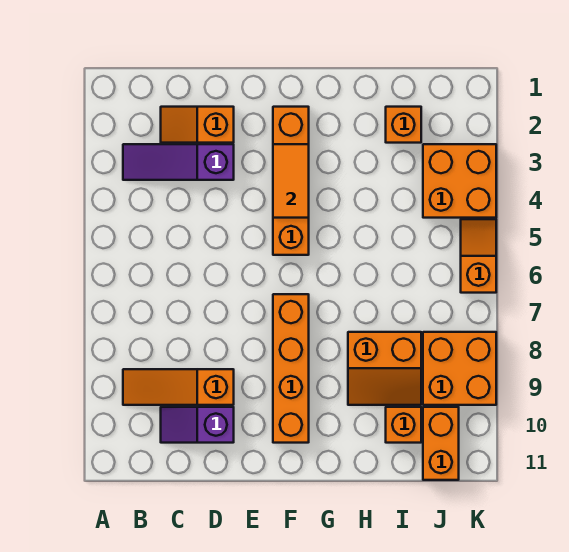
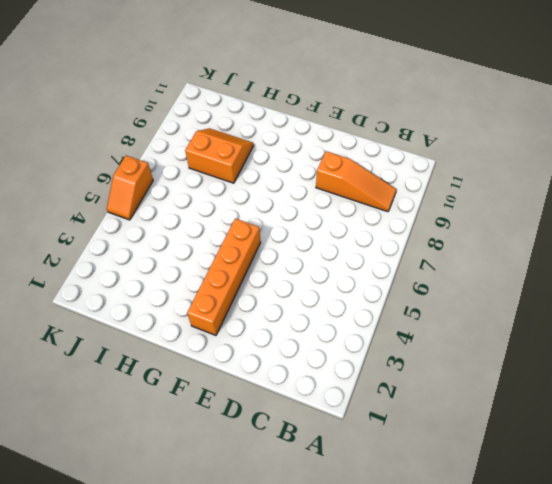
none -> purple 1x3 slope [123,144,234,180]
none -> orange 1x2 slope [161,107,234,143]
none -> purple 1x2 slope [161,407,234,443]

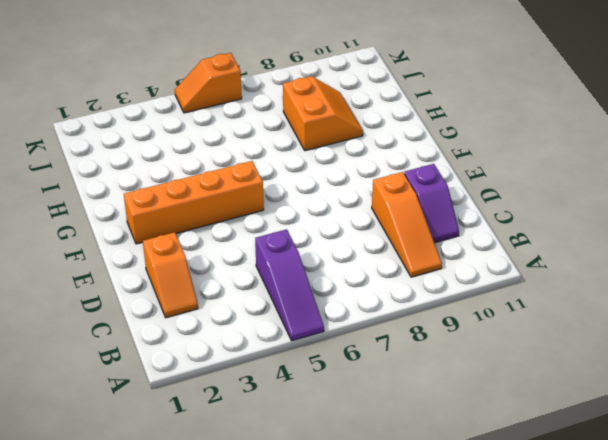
purple 1x3 slope [255,229,324,341] -> purple 1x3 slope moved to [123,144,234,180]
none -> orange 1x4 brick [273,294,309,443]
none -> orange 1x1 brick [386,107,421,143]
none -> orange 1x1 brick [386,407,421,443]

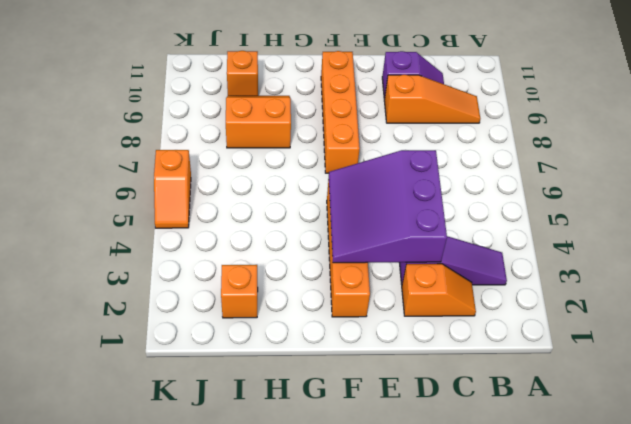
purple 3x3 slope [329,150,447,263] -> orange 1x2 tile [273,144,309,218]
none -> orange 2x2 brick [423,144,496,218]
none -> orange 2x2 brick [423,332,496,405]
none -> orange 1x2 brick [423,407,459,480]

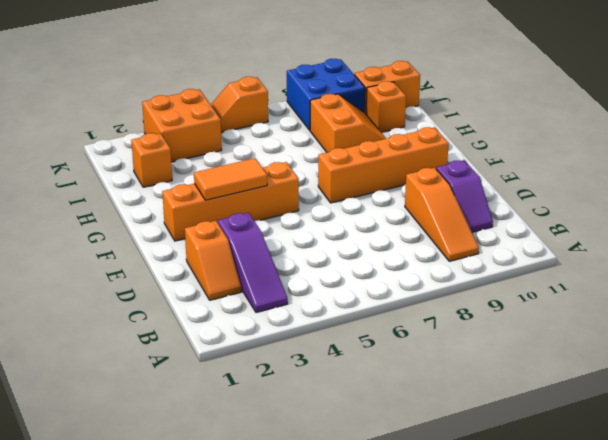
blue 2x2 brick [287,59,365,130] -> orange 2x2 brick [423,332,496,405]

